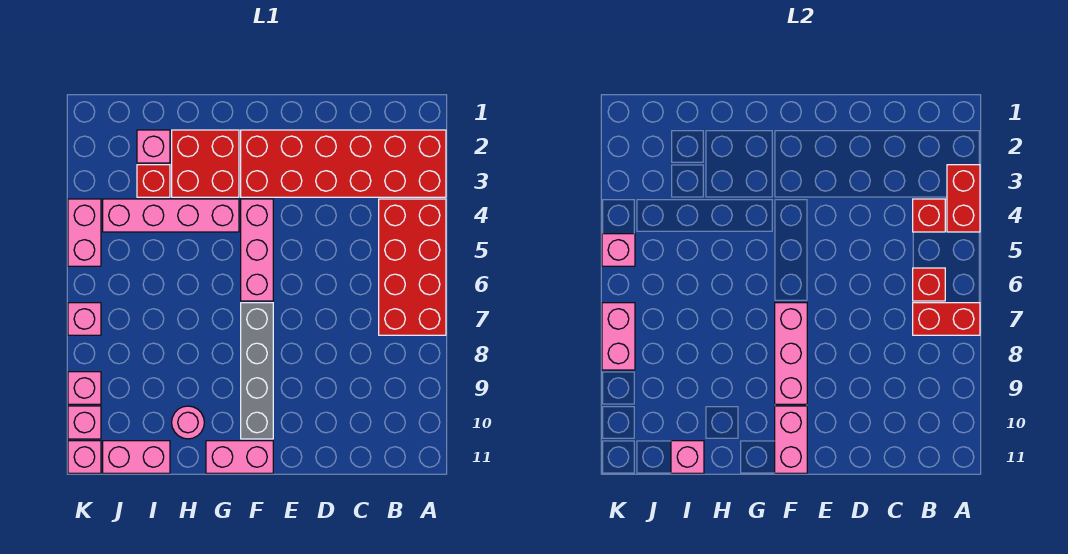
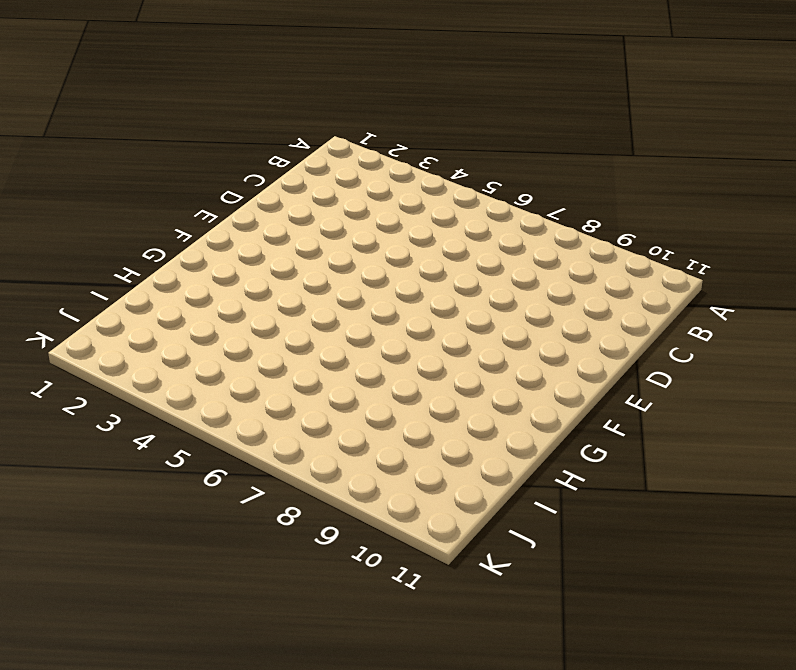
none -> red 2x6 brick [241,130,446,197]
none -> red 2x4 brick [379,199,446,335]
none -> pink 1x3 brick [241,199,273,301]

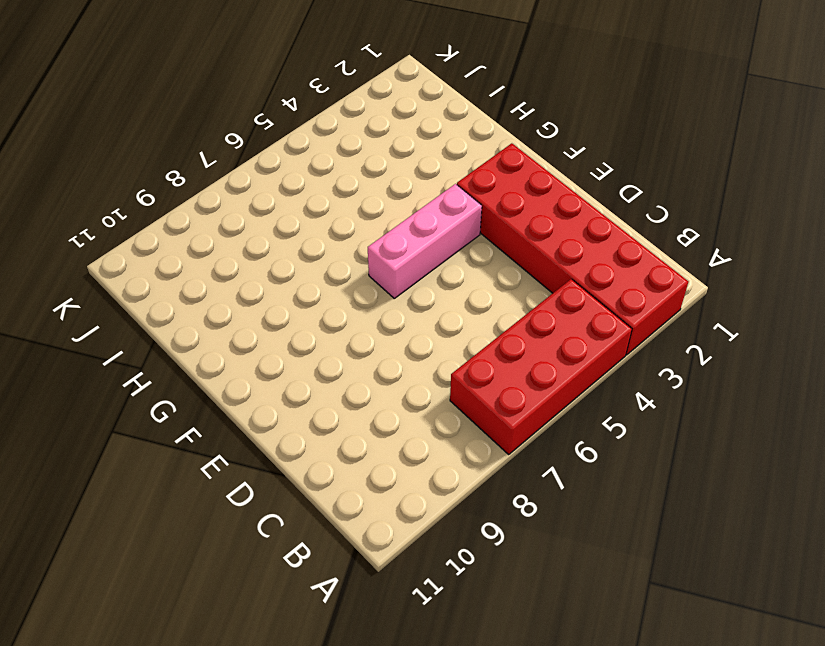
none -> grey 1x4 brick [241,303,273,439]
none -> pink 1x2 brick [206,441,273,473]
none -> red 2x2 brick [172,130,239,197]

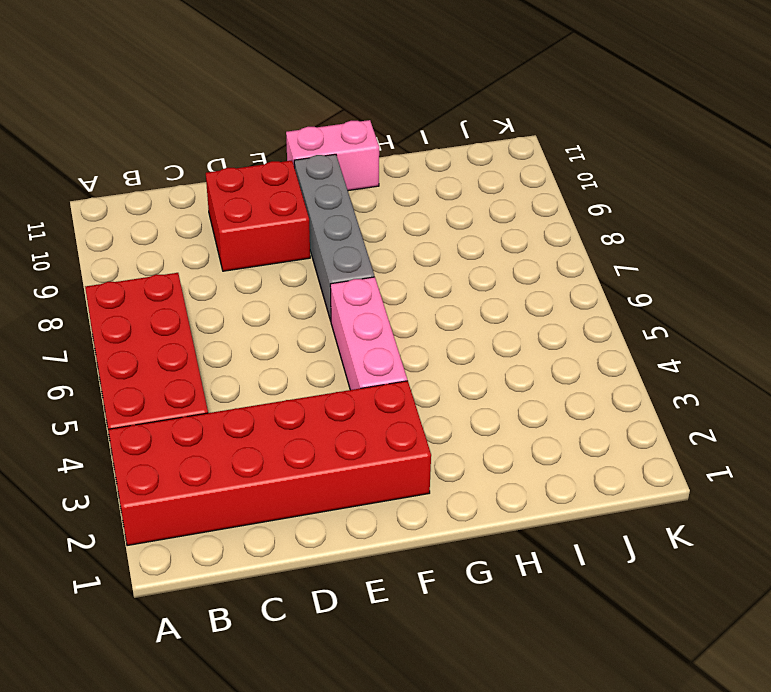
red 2x2 brick [206,160,310,271] -> red 2x2 brick moved to [172,130,239,197]
none -> pink 1x4 brick [103,199,239,232]
none -> pink 1x1 round brick [172,406,204,439]
none -> pink 1x1 brick [137,130,170,163]

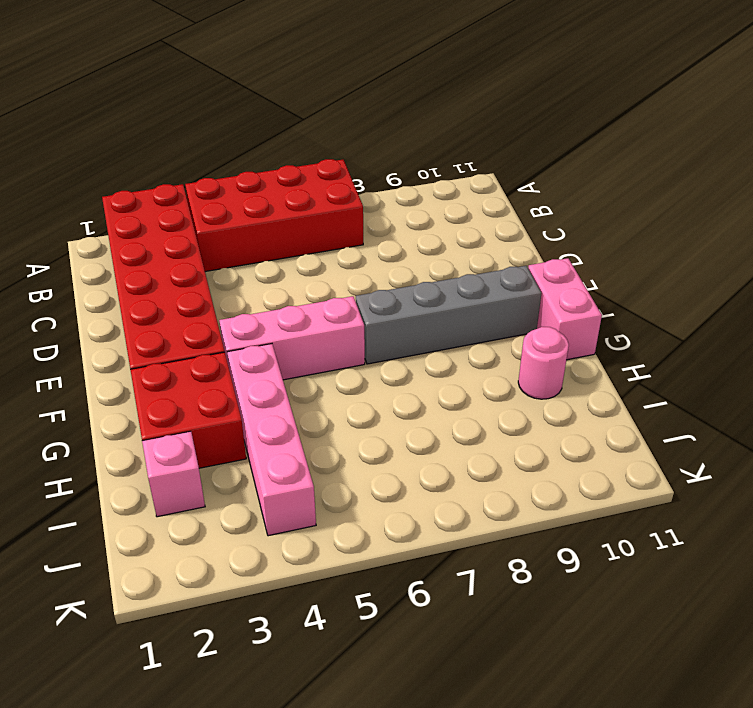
none -> red 1x1 brick [137,165,170,197]
none -> pink 1x2 brick [103,441,170,473]
none -> pink 1x2 brick [68,199,101,266]

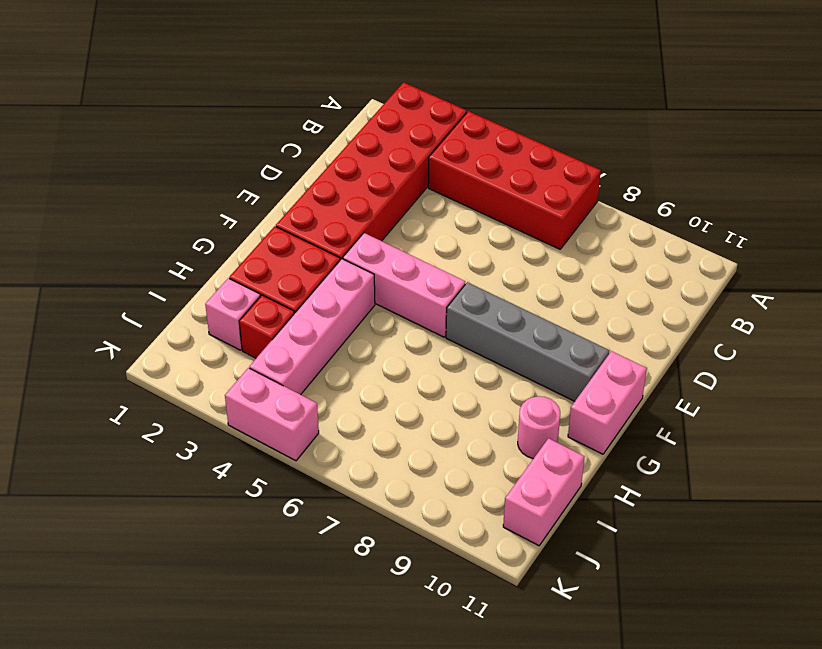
none -> pink 1x1 brick [68,303,101,335]
none -> pink 1x1 brick [68,372,101,404]
none -> pink 1x1 brick [68,406,101,439]

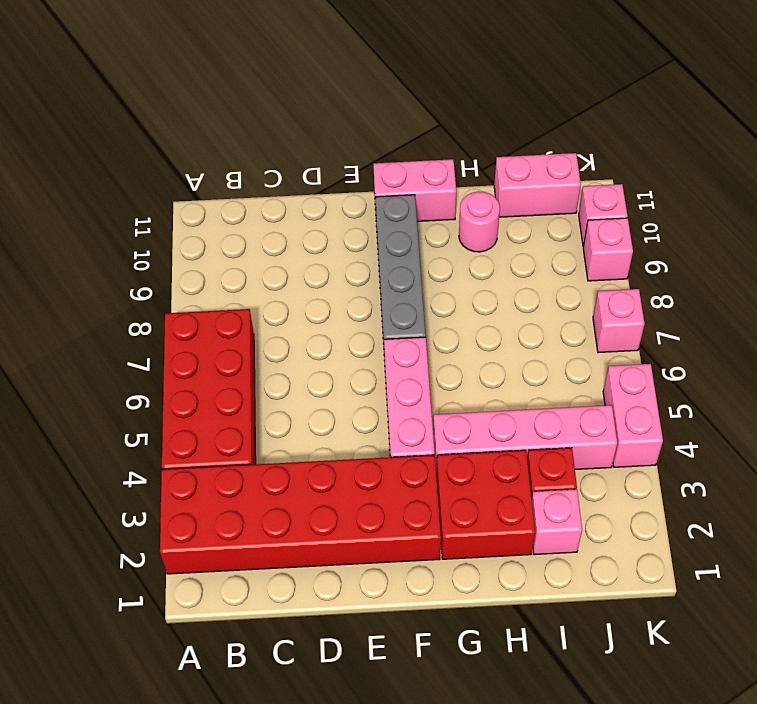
none -> pink 1x1 brick [68,441,101,473]
none -> red 1x2 brick [947,165,980,232]
none -> red 1x2 brick [913,303,980,335]

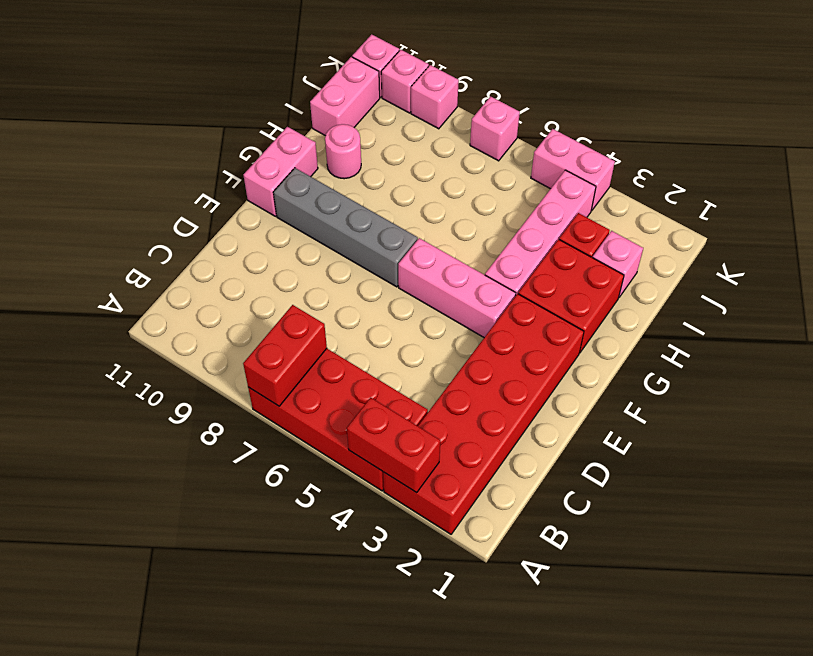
none -> red 1x1 brick [913,199,945,232]
none -> red 1x1 brick [913,268,945,301]
none -> pink 1x3 brick [775,303,807,404]

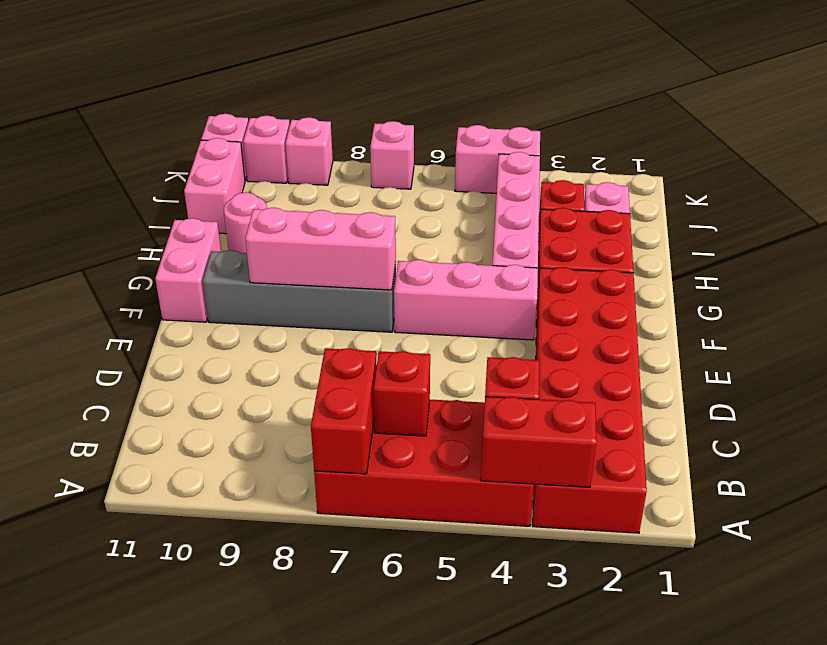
none -> pink 1x2 brick [775,406,807,473]
none -> pink 1x1 brick [671,441,704,473]
none -> pink 1x1 brick [602,234,635,266]

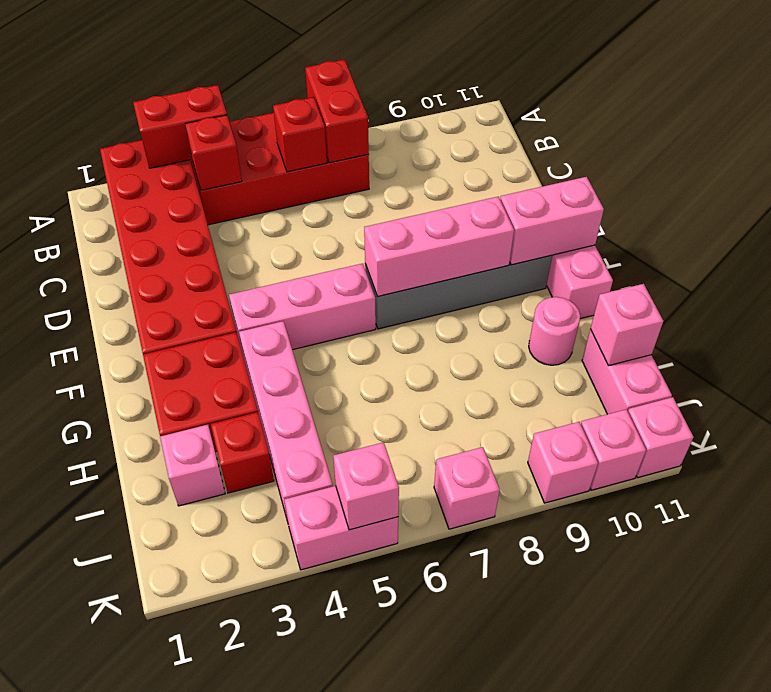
none -> pink 1x2 brick [602,303,635,370]

